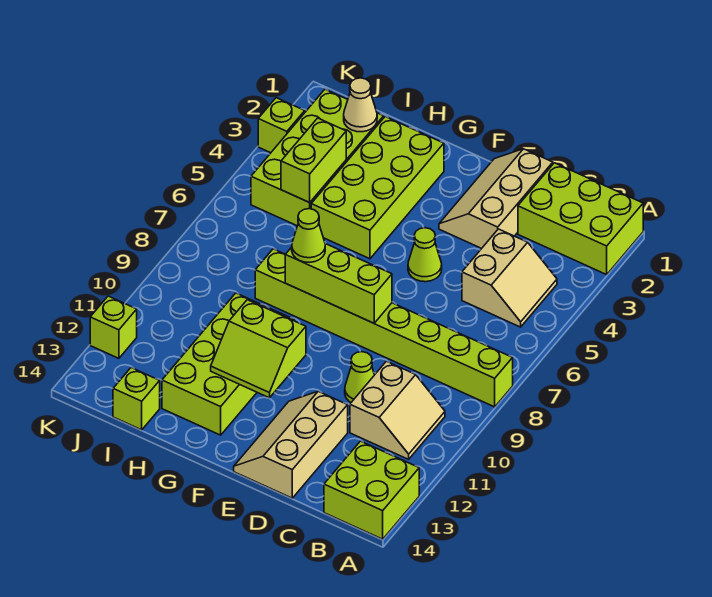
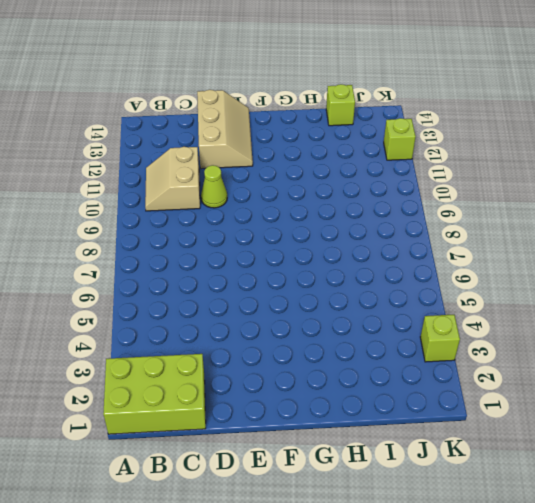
none -> lime 1x8 brick [255,249,513,407]
none -> lime 2x2 brick [324,441,419,539]
none -> tan 2x2 slope [462,229,557,327]

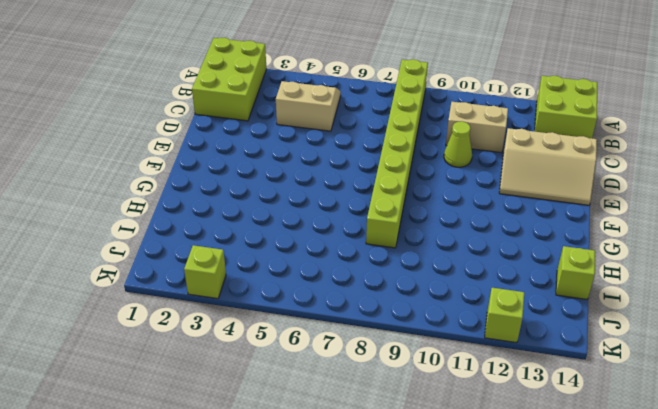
none -> tan 2x3 slope [439,149,553,248]
none -> lime 1x1 cone [408,228,442,282]
none -> lime 2x4 brick [311,117,444,259]

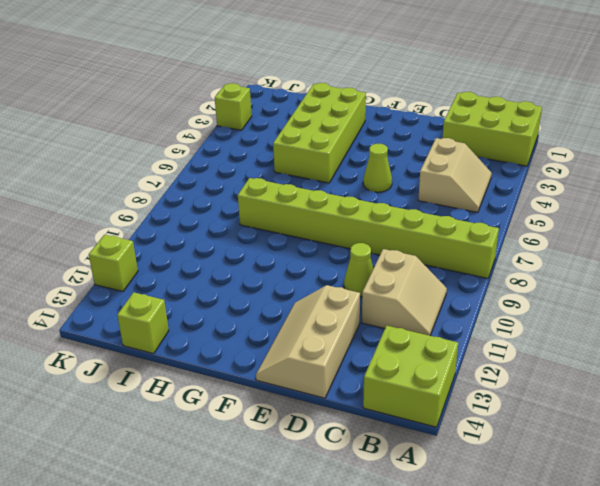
none -> tan 2x3 slope [439,149,553,248]
none -> lime 2x4 brick [162,293,295,435]
none -> lime 2x4 brick [251,89,384,226]

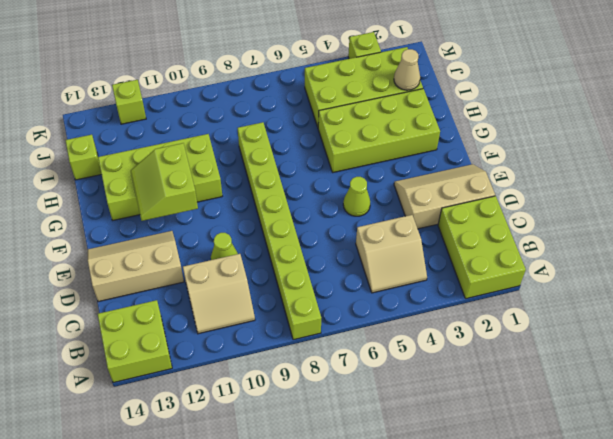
none -> lime 1x3 brick [285,244,392,323]
none -> lime 1x2 brick [281,118,346,203]
none -> lime 1x1 cone [292,209,325,262]

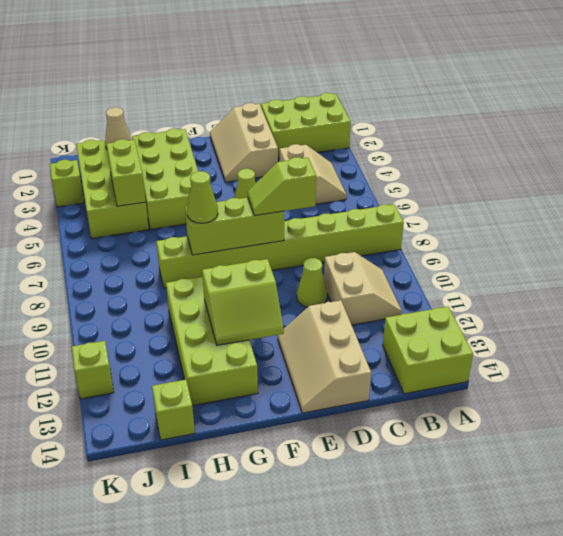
lime 1x2 slope [248,157,316,216] -> none

